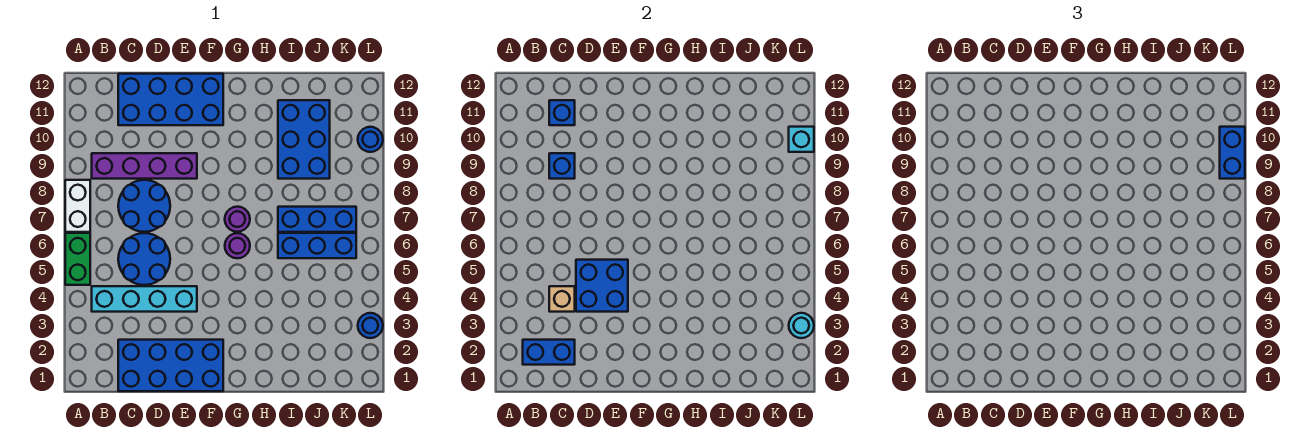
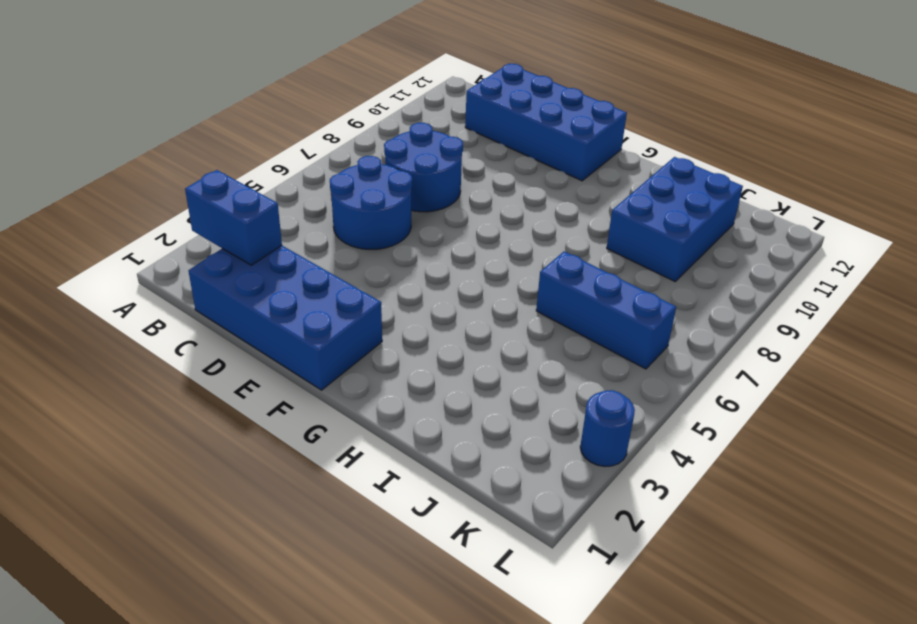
none -> green 1x2 brick [65,233,90,285]
none -> white 1x2 brick [65,180,90,232]
none -> cyan 1x4 brick [92,286,197,312]

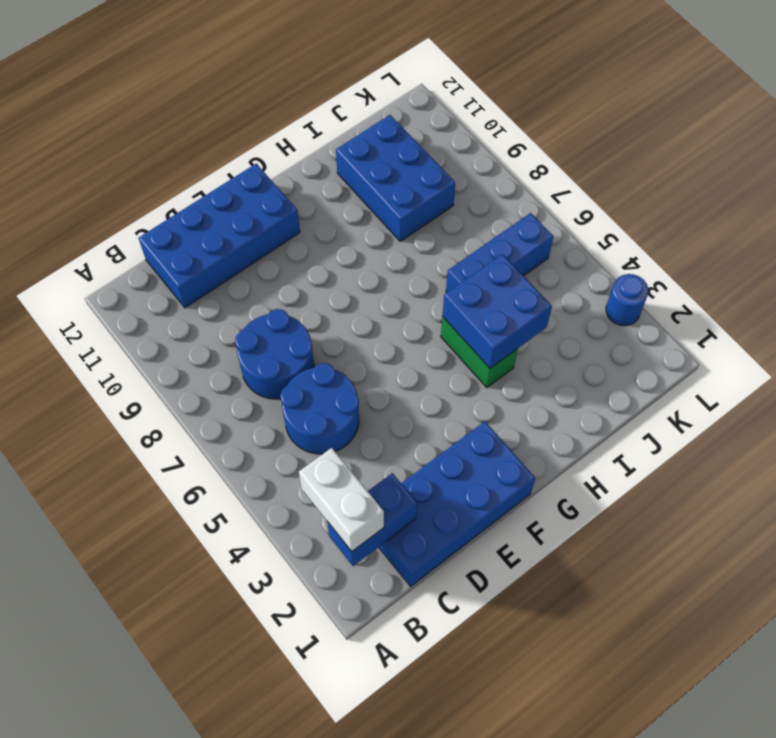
white 1x2 brick [299,448,384,551] -> white 1x2 brick moved to [65,180,90,232]
green 1x2 brick [441,317,518,387] -> green 1x2 brick moved to [65,233,90,285]
blue 2x2 brick [442,254,552,368] -> blue 2x2 brick moved to [576,260,628,312]
none -> cyan 1x4 brick [92,286,197,312]
none -> purple 1x4 brick [92,153,197,179]
none -> purple 1x1 round brick [225,233,250,258]

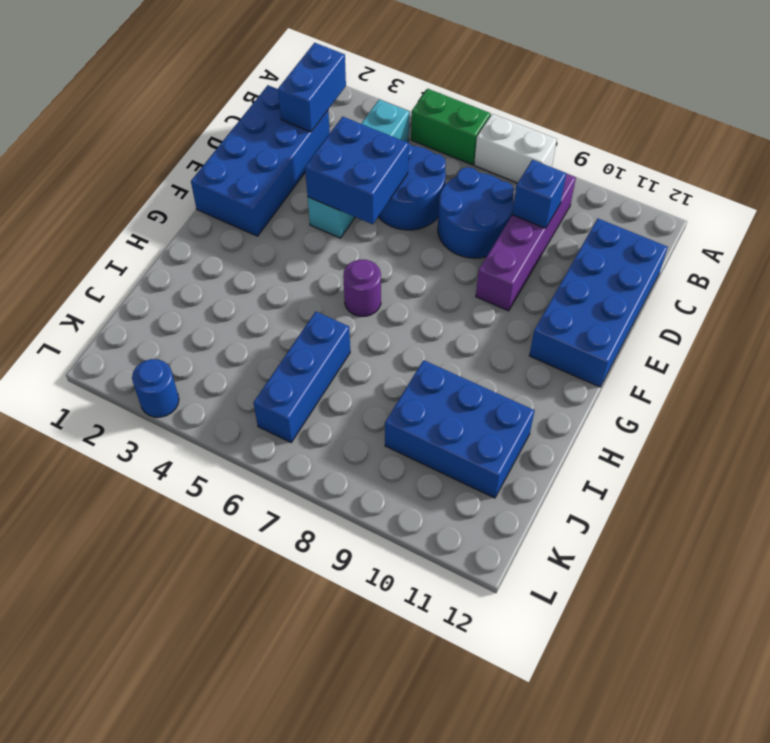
none -> purple 1x1 round brick [225,207,250,232]
none -> blue 1x3 brick [278,207,356,232]
none -> blue 1x1 round brick [358,127,383,152]

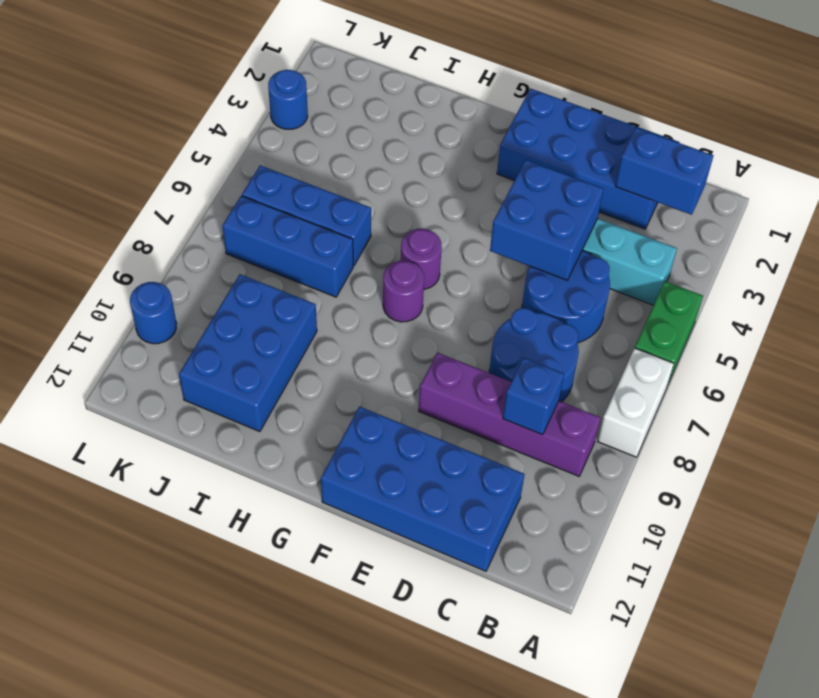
none -> tan 1x1 brick [549,286,575,312]
none -> blue 1x1 brick [549,100,575,125]
none -> cyan 1x1 round brick [789,313,814,338]

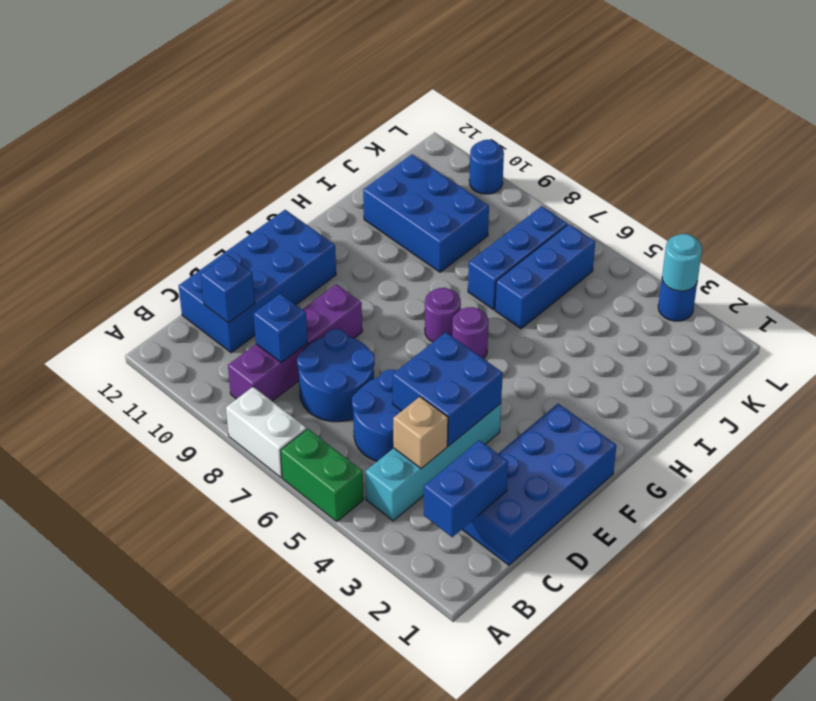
none -> cyan 1x1 brick [789,127,814,152]
none -> blue 1x2 brick [1220,127,1245,179]

